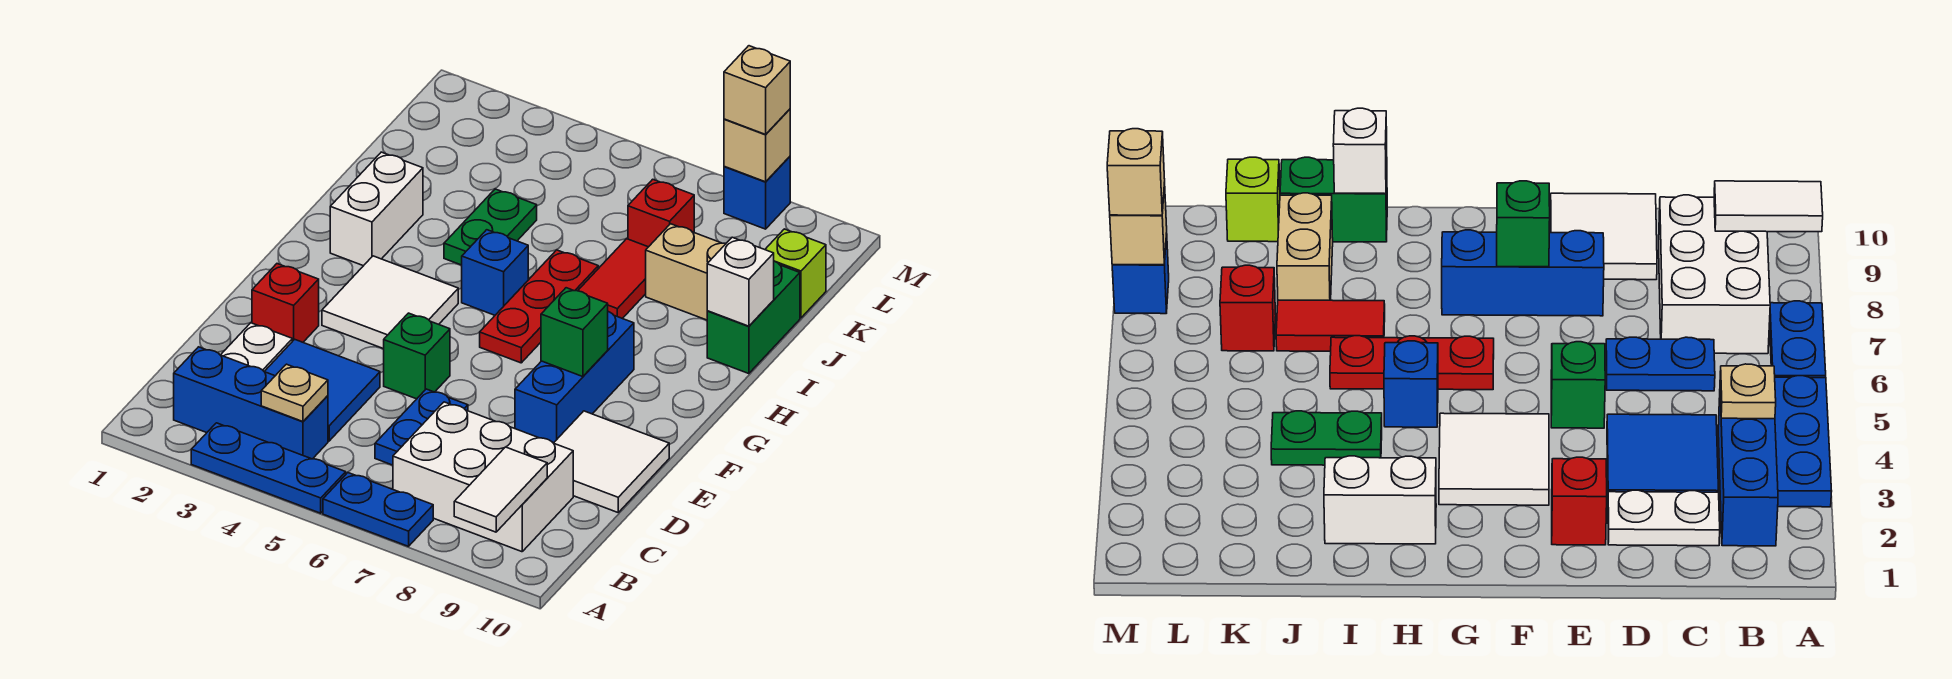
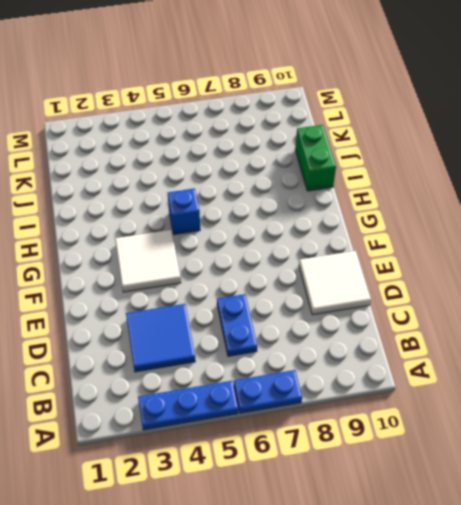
none -> blue 1x3 brick [174,347,328,459]
none -> white 2x3 brick [393,402,573,552]
none -> white 1x2 plate [221,323,292,371]

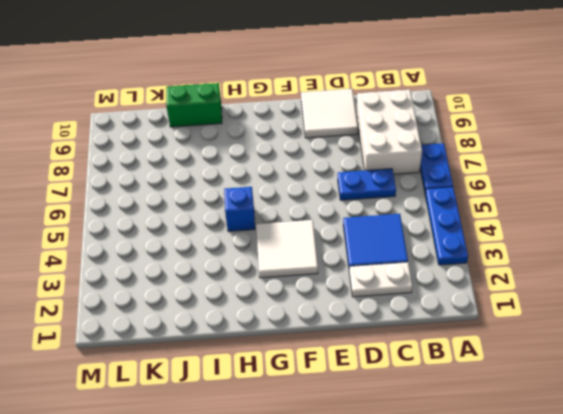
none -> blue 1x3 brick [174,347,328,459]
none -> red 1x1 brick [252,264,319,342]
none -> green 1x1 brick [384,313,450,399]

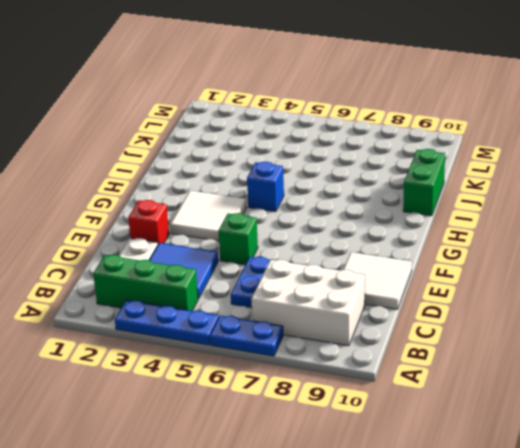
green 1x3 brick [93,255,198,311] -> blue 1x3 brick [174,347,328,459]
none -> blue 1x3 brick [515,312,634,443]
none -> red 1x3 plate [480,250,598,363]
none -> white 1x2 brick [330,152,423,266]

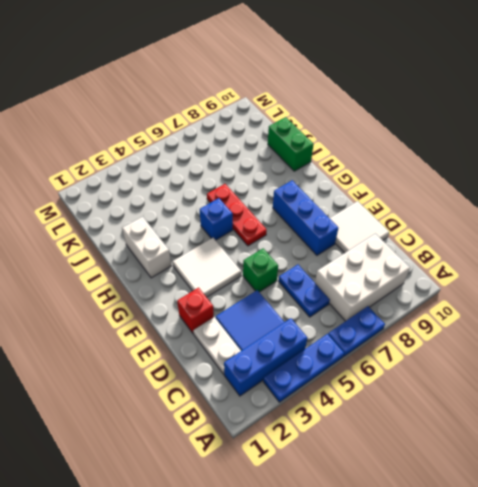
none -> green 1x2 plate [444,189,537,265]
none -> red 1x2 tile [578,239,648,319]
none -> tan 1x2 brick [646,224,726,320]

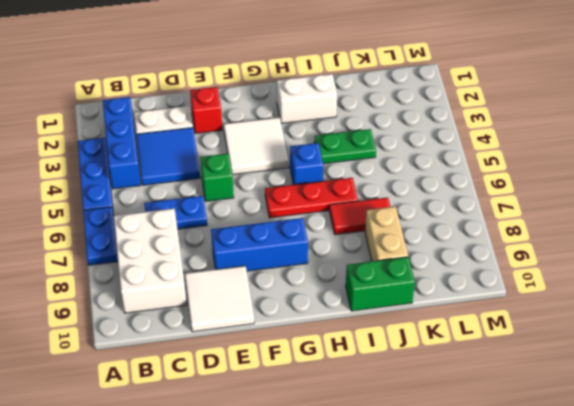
none -> red 1x1 brick [628,179,694,247]
none -> lime 1x1 brick [765,229,826,318]
none -> blue 1x1 brick [724,157,790,229]

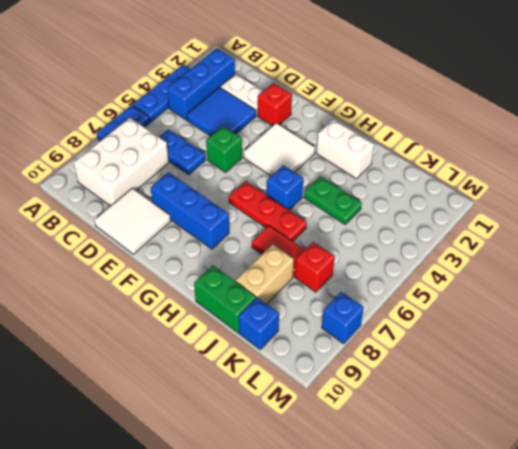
blue 1x1 brick [239,297,279,349] -> lime 1x1 brick [765,229,826,318]
none -> white 1x2 tile [454,447,547,532]
none -> tan 1x1 plate [261,364,328,422]
none -> green 1x1 brick [541,288,608,377]

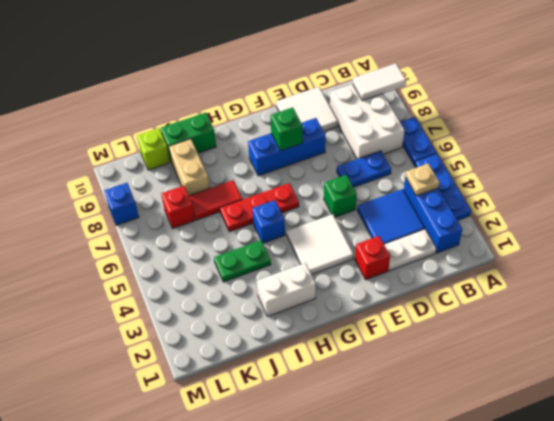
none -> white 1x1 brick [707,237,774,326]
none -> tan 1x1 brick [724,109,790,182]
none -> tan 1x1 brick [724,46,790,134]

